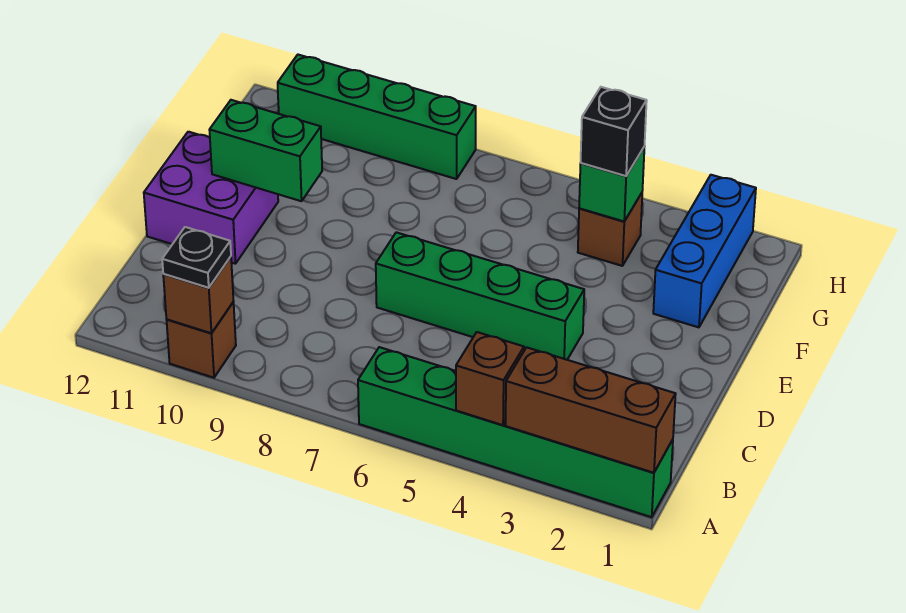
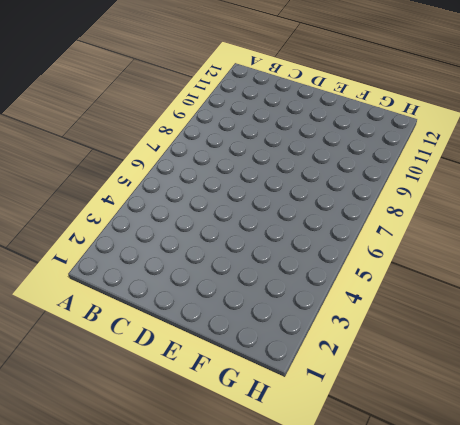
none -> green 1x6 brick [358,347,673,517]
none -> brown 1x1 brick [167,302,236,378]
none -> green 1x4 brick [376,232,584,360]

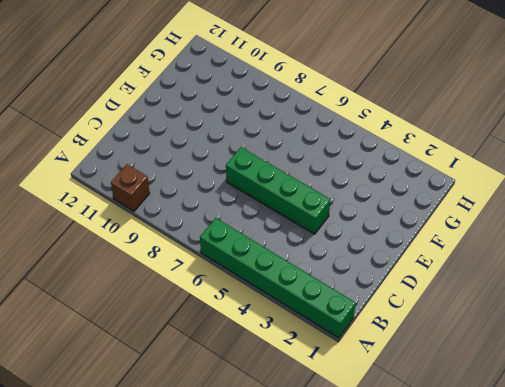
none -> purple 2x2 brick [144,132,278,264]
none -> blue 1x3 brick [653,175,756,327]
none -> brown 1x1 brick [578,193,642,266]

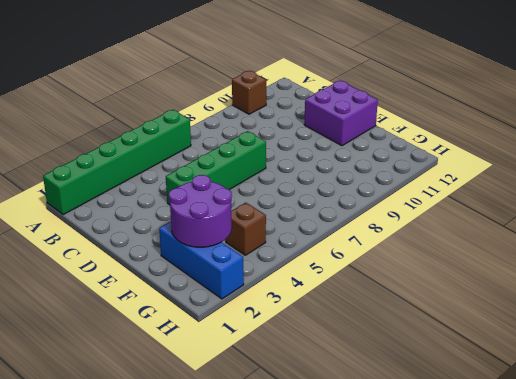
purple 2x2 round brick [169,175,232,247] -> none
none -> green 1x4 brick [278,55,476,179]
none -> brown 1x3 brick [506,347,676,473]
none -> brown 1x1 brick [456,332,524,425]

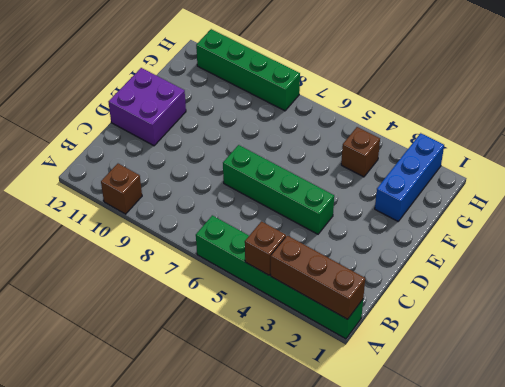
none -> brown 1x1 brick [163,257,233,333]
none -> green 1x2 brick [210,100,322,201]
none -> green 1x1 brick [579,148,644,221]

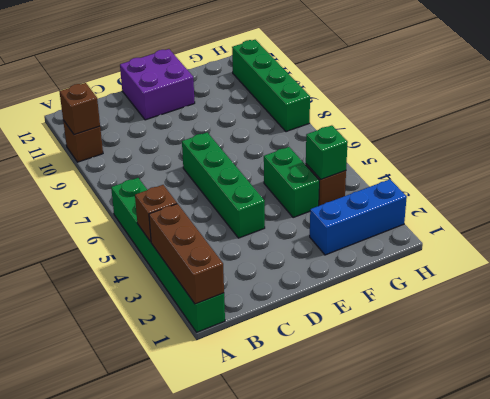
green 1x2 brick [264,147,319,217] -> green 1x2 brick moved to [210,100,322,201]
none -> black 1x1 plate [162,227,231,288]
none -> black 1x1 brick [581,87,647,176]

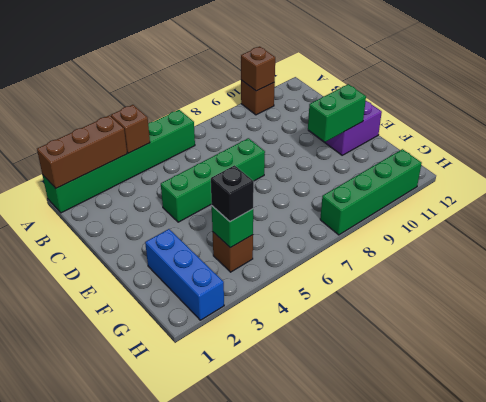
none -> black 1x1 plate [162,227,231,288]

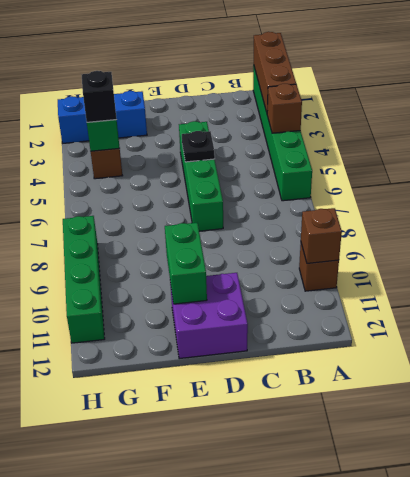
black 1x1 plate [182,131,215,162] -> black 1x1 plate moved to [162,227,231,288]

